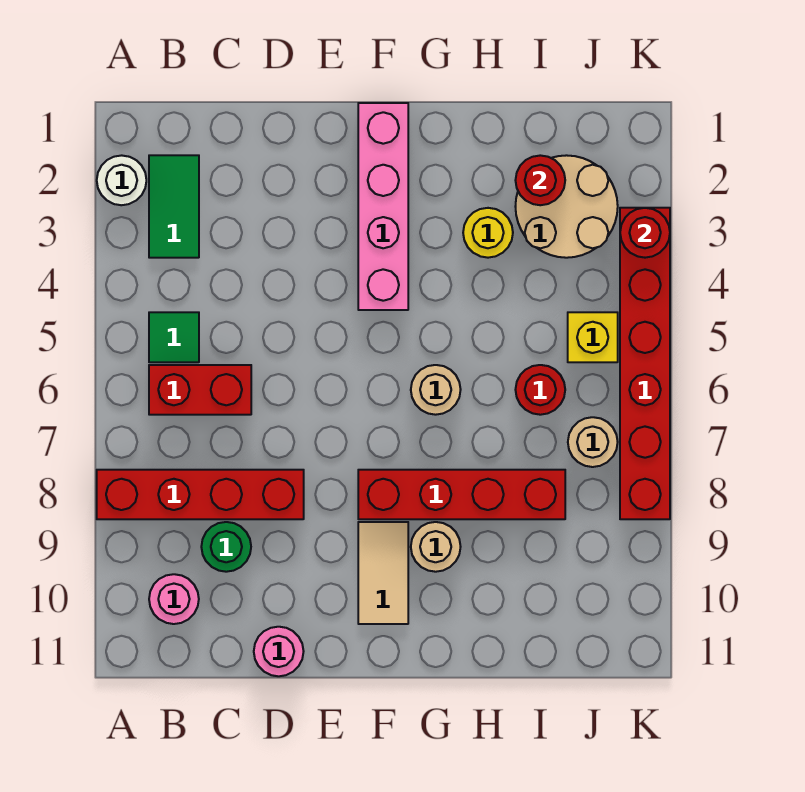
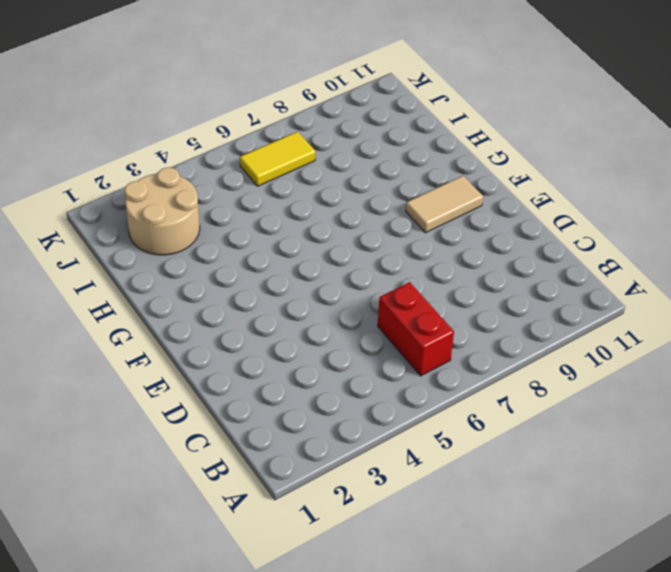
yellow 1x2 tile [240,132,316,186] -> tan 1x1 round brick [568,417,618,467]
none -> white 1x1 round brick [97,155,146,205]
none -> red 1x4 brick [97,470,304,519]
none -> green 1x2 tile [149,155,199,258]

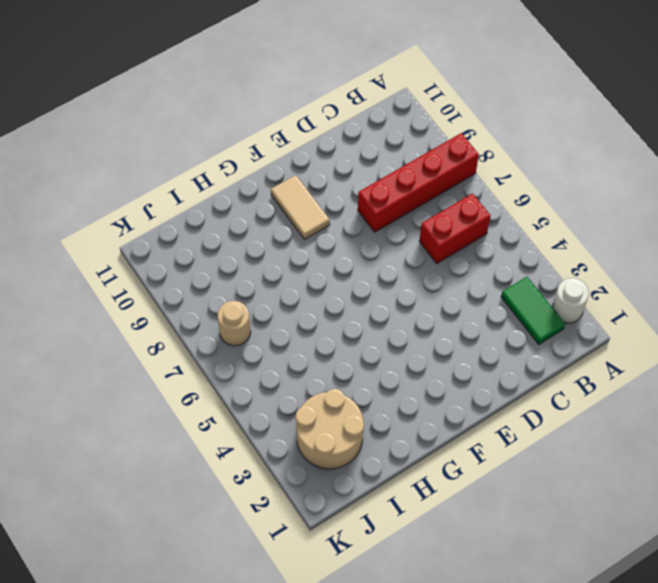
none -> green 1x1 tile [149,312,199,362]
none -> pink 1x1 round brick [149,574,199,624]
none -> green 1x1 round brick [201,522,251,572]

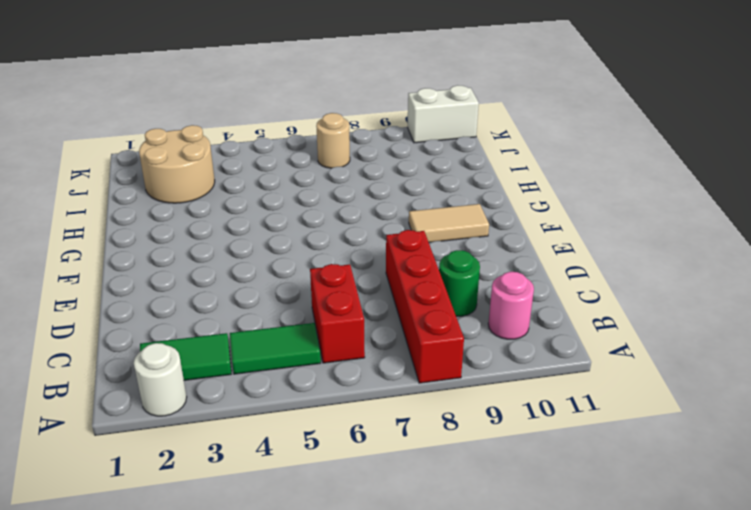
green 1x2 tile [230,323,321,374] -> green 1x1 tile [149,312,199,362]
white 1x2 brick [408,85,479,143] -> none
none -> pink 1x1 round brick [254,627,304,676]
none -> pink 1x4 brick [358,103,408,310]
none -> red 1x4 brick [358,470,565,519]

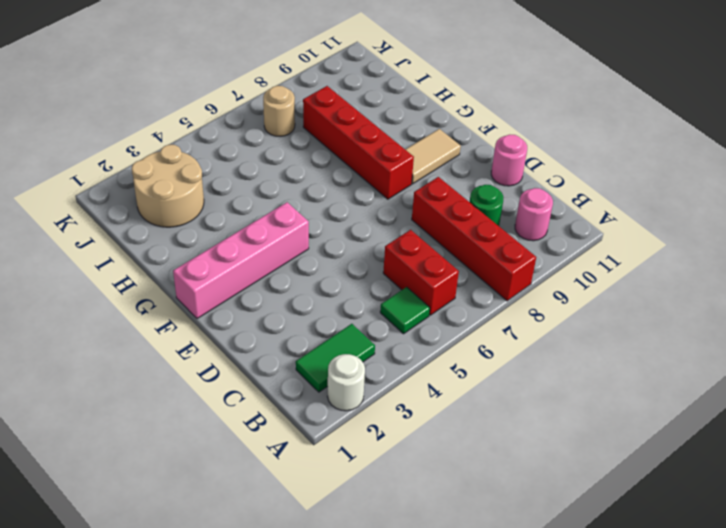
none -> tan 1x1 round brick [411,365,461,415]
none -> tan 1x1 round brick [411,522,461,572]
none -> yellow 1x1 round brick [463,208,513,258]

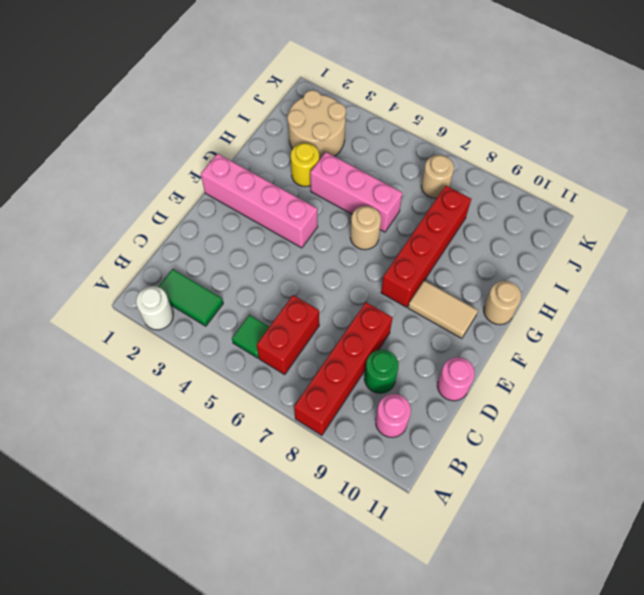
tan 1x1 round brick [484,281,521,325] -> tan 1x1 round brick moved to [411,522,461,572]
pink 1x3 brick [310,152,402,232] -> none
none -> red 1x1 round brick [515,365,565,415]
none -> yellow 1x1 brick [568,312,618,362]
none -> red 1x6 brick [620,208,670,519]

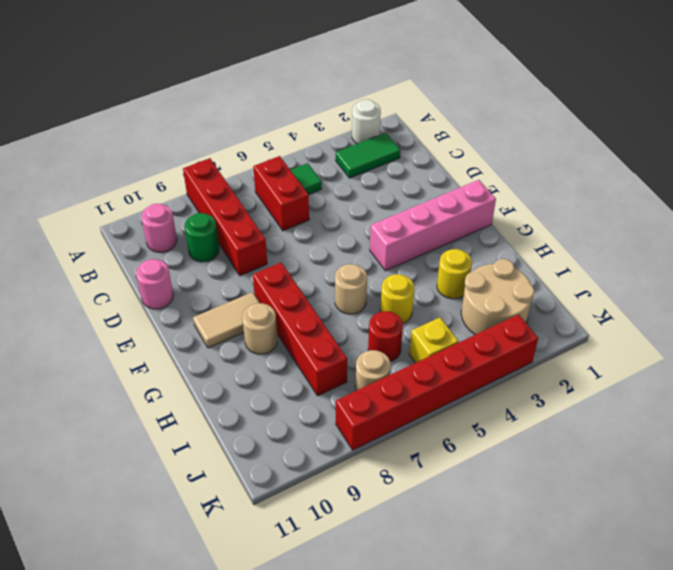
yellow 1x1 round brick [380,274,414,323] -> none
none -> red 1x1 round brick [515,155,565,205]
none -> red 1x1 round brick [620,208,670,258]

